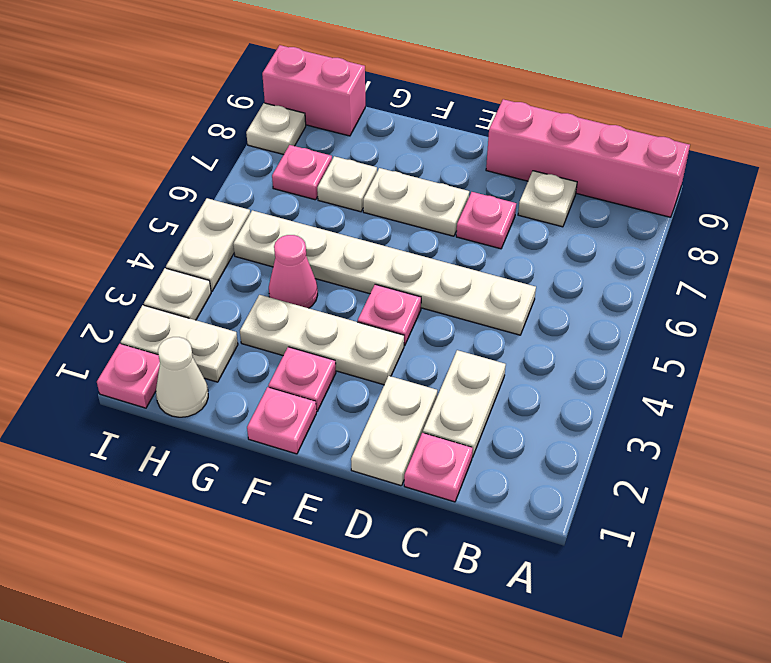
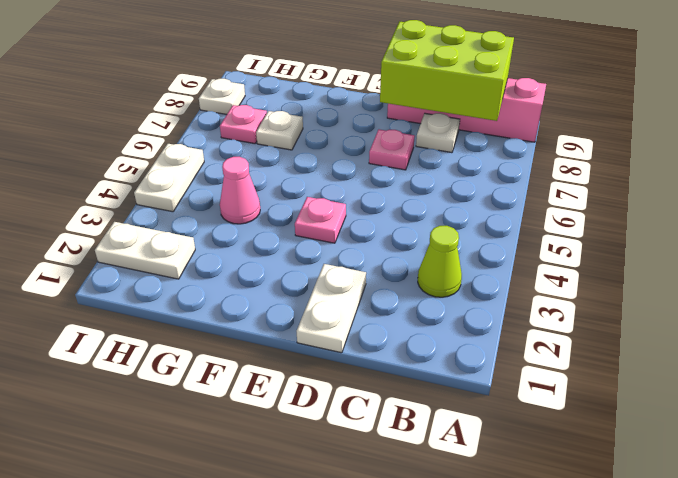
lime 1x1 cone [418,226,462,297] -> none
lime 2x3 brick [380,20,514,121] -> none
none -> pink 1x1 plate [404,433,473,502]
none -> white 1x2 plate [423,350,506,457]
none -> white 1x6 plate [233,210,536,335]

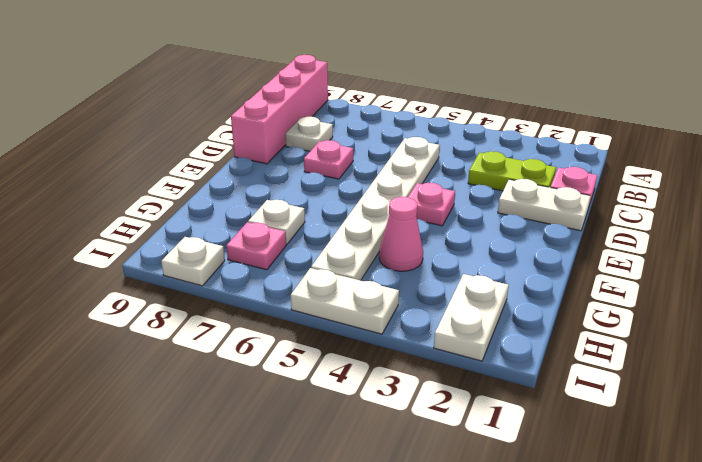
lime 1x2 plate [468,151,556,191] -> white 1x2 plate [423,350,506,457]
none -> white 1x3 plate [240,295,404,385]
none -> white 1x2 plate [363,168,469,236]
none -> pink 1x1 plate [247,387,316,454]

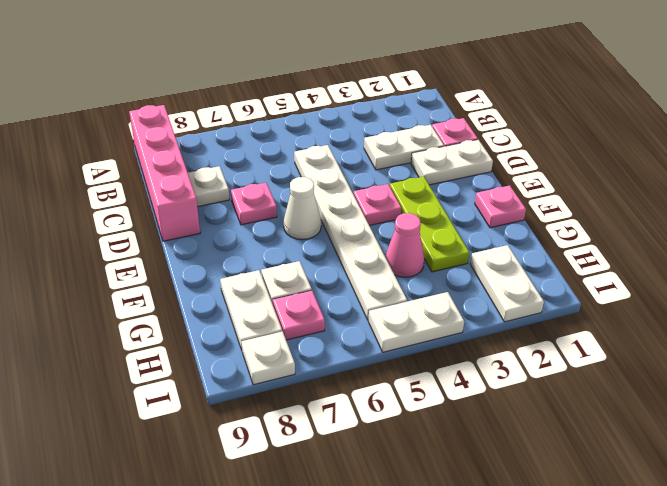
lime 1x3 plate [390,177,469,272] -> white 1x3 plate [240,295,404,385]
white 1x1 cone [284,177,321,240] -> white 1x1 cone moved to [156,337,208,417]
white 1x2 plate [220,270,282,350] -> white 1x2 plate moved to [363,168,469,236]
none -> pink 1x1 plate [268,347,336,412]
none -> pink 1x2 brick [262,45,365,136]
none -> pink 1x1 plate [97,344,160,408]

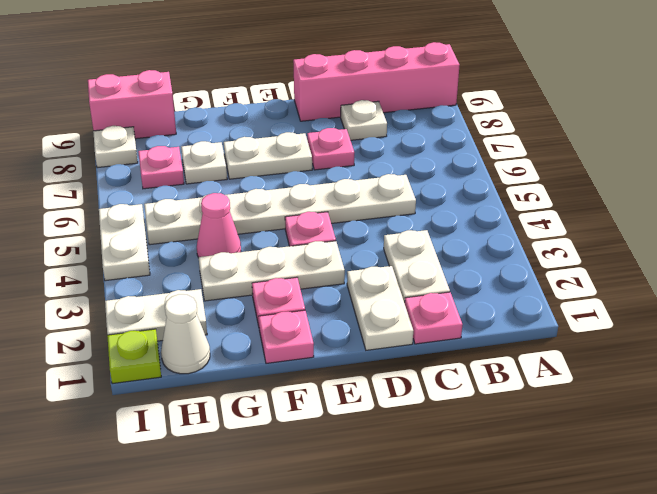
lime 1x1 plate [107,329,161,384] -> pink 1x1 plate [97,344,160,408]
none -> white 1x1 plate [144,268,211,320]

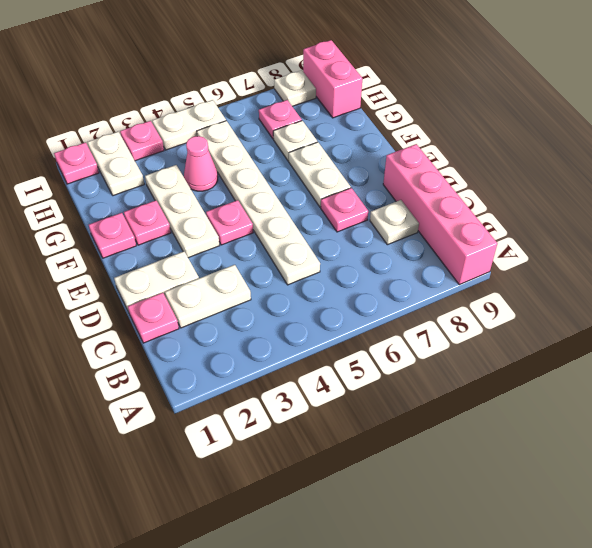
pink 1x1 plate [120,121,164,161] -> white 1x1 plate [144,268,211,320]
none -> white 1x1 cone [156,337,208,417]

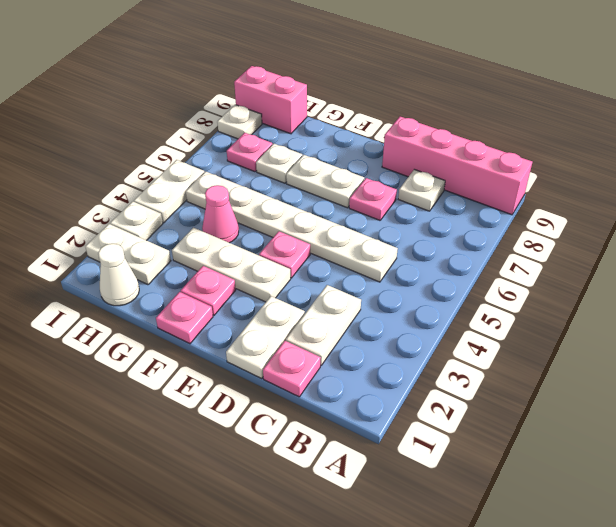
none -> pink 1x1 plate [97,344,160,408]

